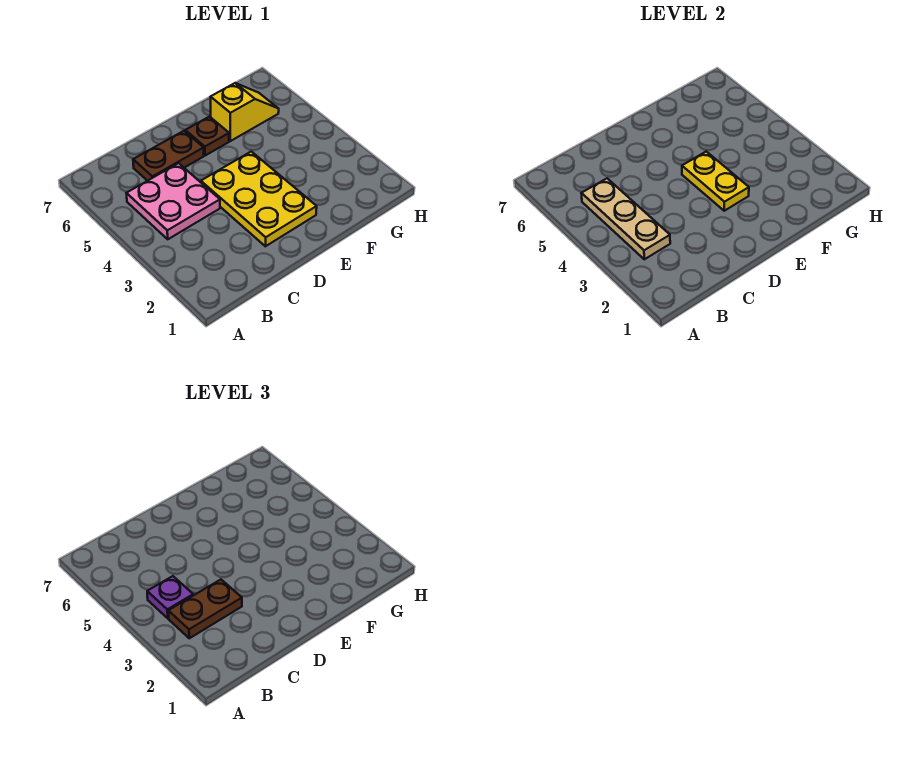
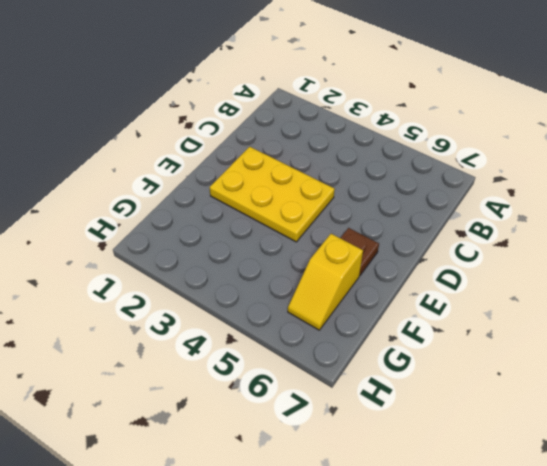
none -> pink 2x2 plate [126,163,220,239]
none -> brown 1x2 plate [133,131,204,181]

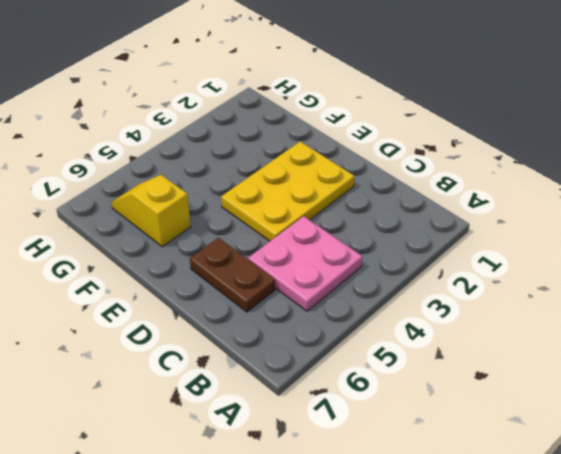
none -> brown 1x1 plate [185,117,229,156]
none -> tan 1x3 plate [581,179,670,259]

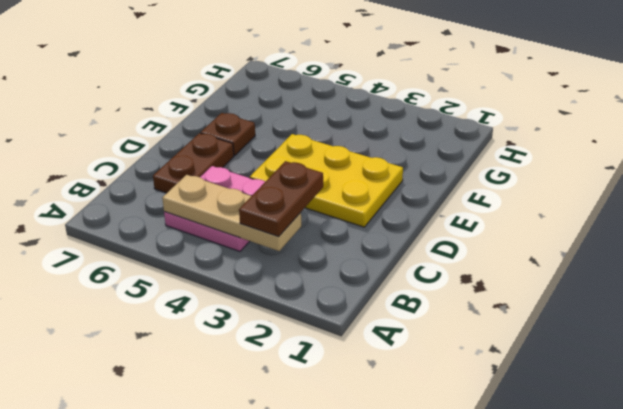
none -> yellow 1x2 slope [211,83,279,141]
none -> yellow 1x2 plate [682,152,749,211]

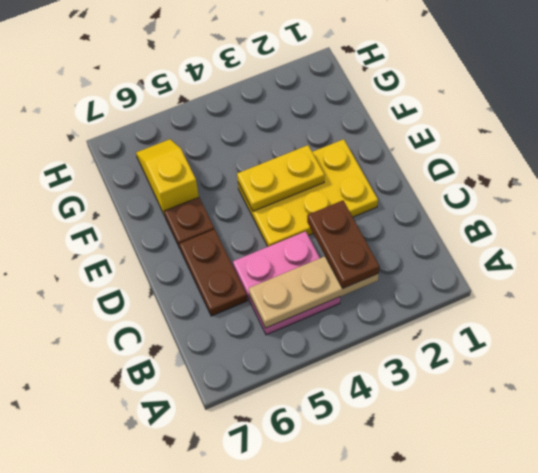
none -> purple 1x1 plate [147,576,193,618]

